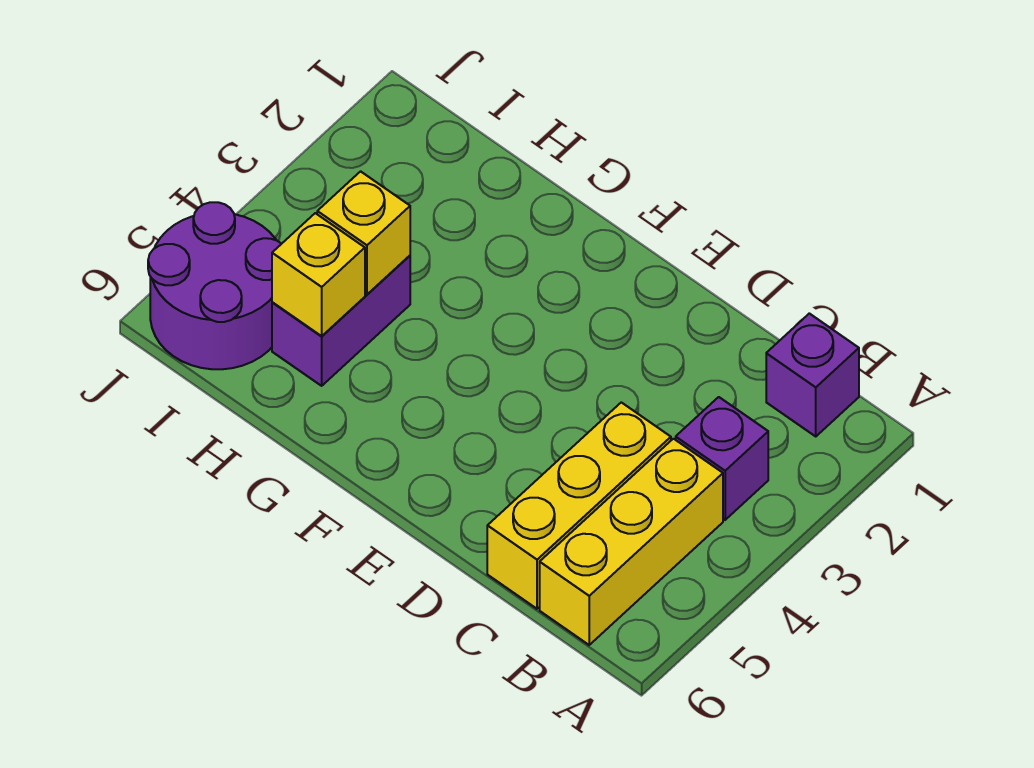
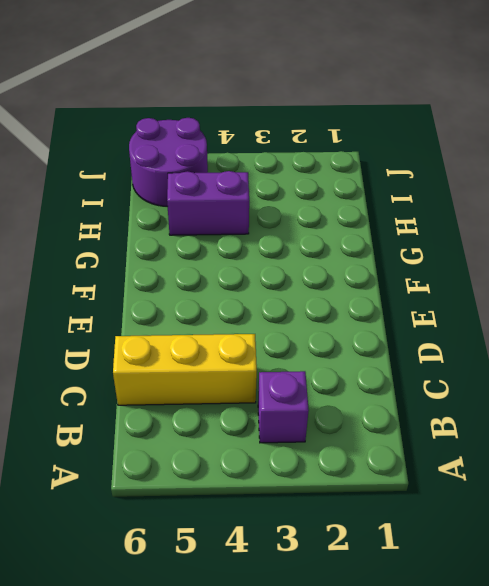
none -> purple 1x1 brick [766,313,859,436]
none -> yellow 1x3 brick [540,439,723,645]

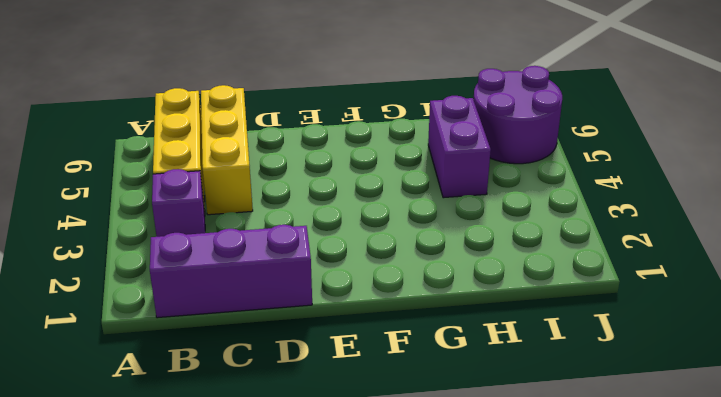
purple 1x3 brick [150,225,312,318] -> purple 1x1 brick [766,313,859,436]
none -> yellow 1x1 brick [317,171,410,294]
none -> yellow 1x1 brick [272,213,365,336]

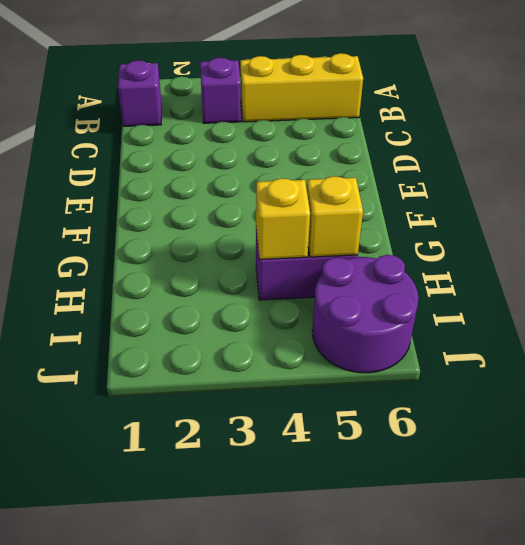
none -> yellow 1x3 brick [487,402,671,609]

